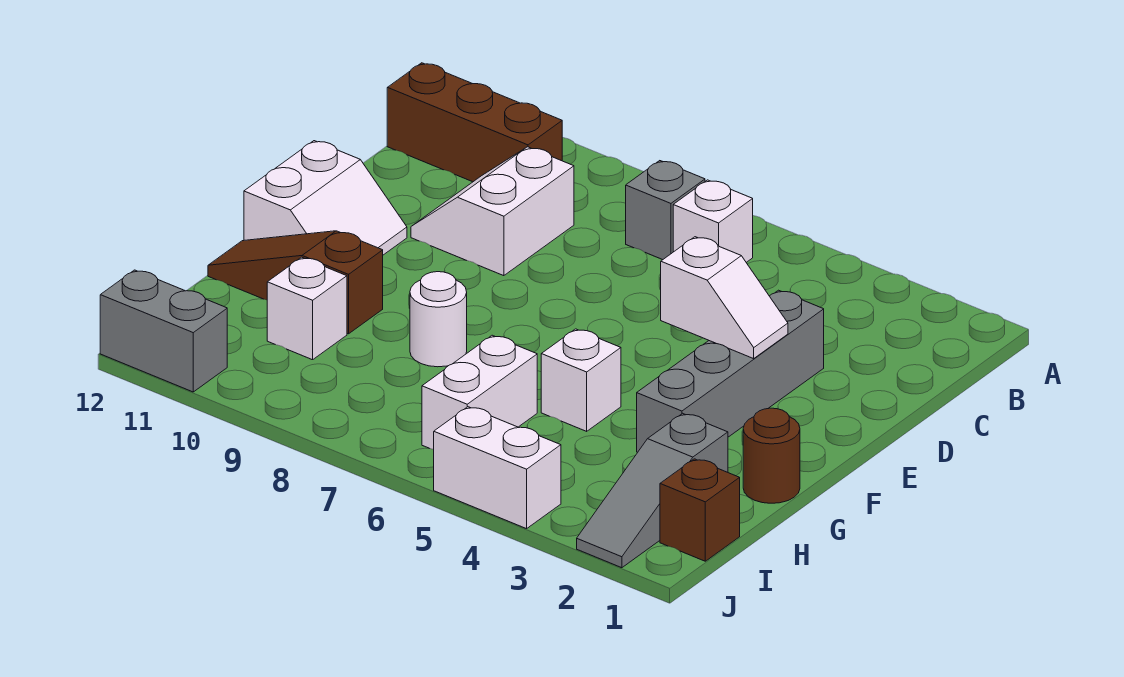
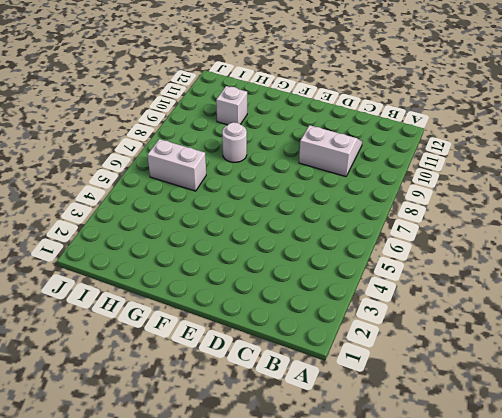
none -> white 1x1 brick [673,180,753,262]
none -> grey 1x1 brick [626,161,705,260]
none -> brown 1x3 brick [387,63,562,182]

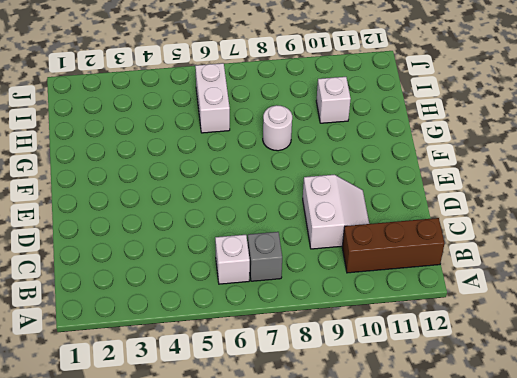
none -> grey 1x4 brick [637,290,824,452]
none -> white 2x2 slope [244,141,407,255]
none -> brown 1x1 round brick [743,408,800,503]

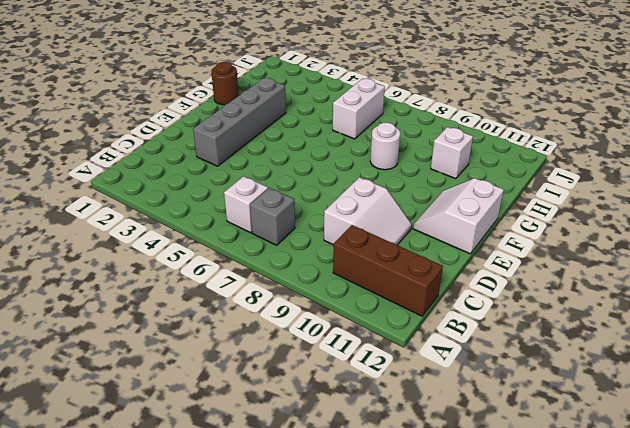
none -> white 1x1 brick [541,329,621,431]
none -> brown 1x3 slope [208,231,383,334]
none -> grey 1x3 slope [577,413,728,568]

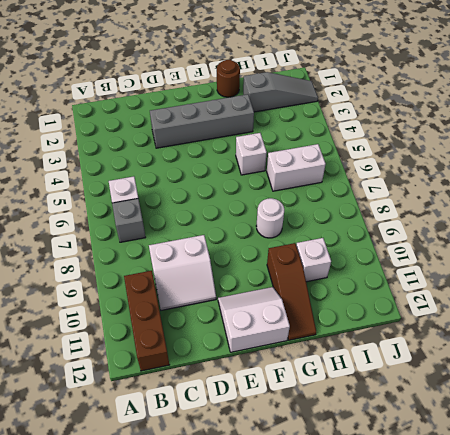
none -> brown 1x1 brick [660,459,740,561]
none -> white 1x2 brick [434,407,561,529]
none -> grey 1x2 brick [100,270,227,392]

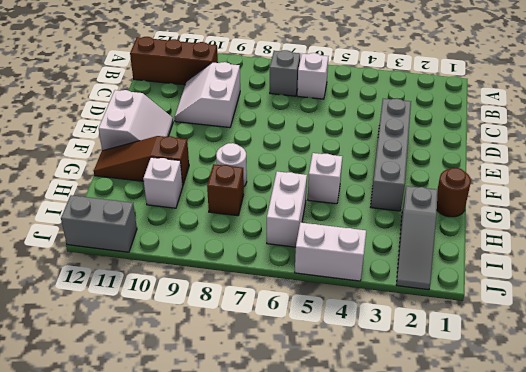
brown 1x1 brick [207,164,244,216] -> brown 1x1 brick moved to [660,459,740,561]
none -> white 1x2 slope [661,237,788,359]

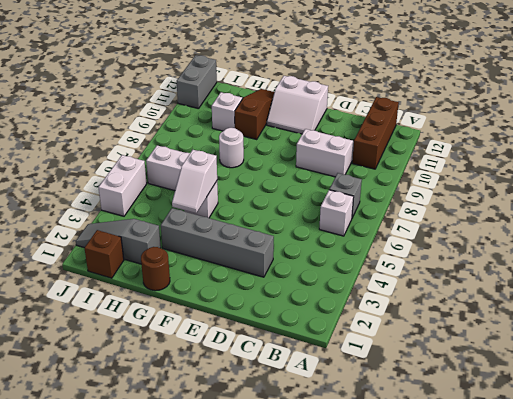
white 1x2 slope [172,150,217,213] -> white 1x2 slope moved to [661,237,788,359]

